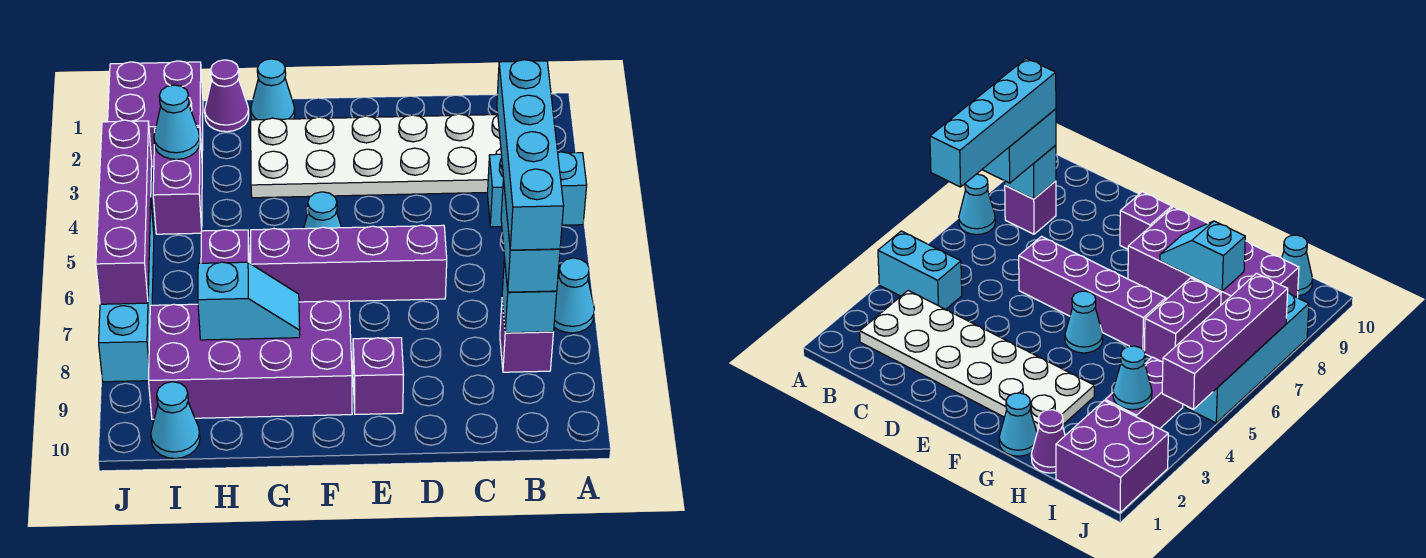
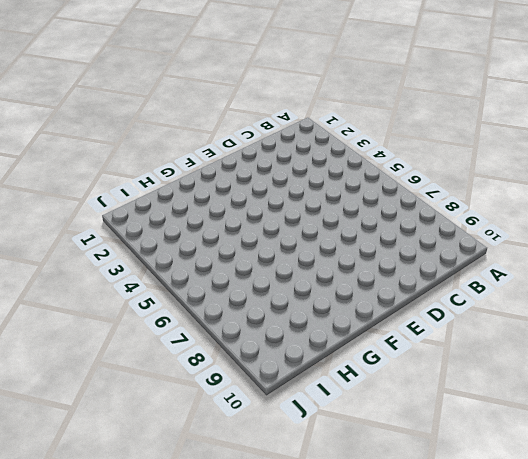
none -> cyan 1x2 brick [488,152,587,227]
none -> cyan 1x1 cone [554,258,594,333]
none -> white 2x6 plate [251,114,501,198]

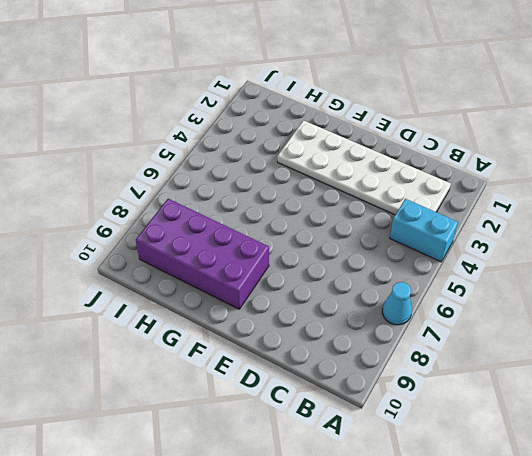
none -> purple 1x1 brick [500,302,553,372]
none -> purple 1x4 brick [251,225,447,302]
none -> purple 1x1 brick [353,338,403,414]

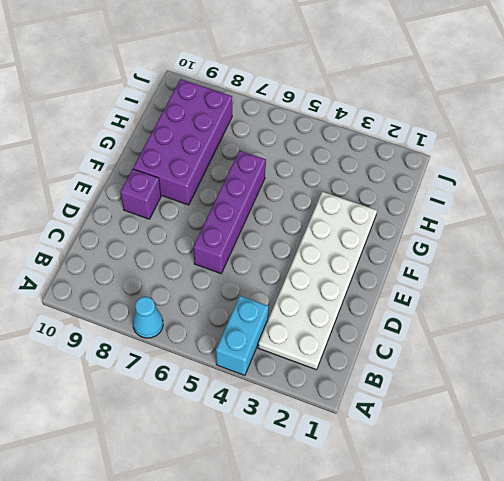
none -> purple 1x1 brick [500,302,553,372]
none -> cyan 1x1 cone [304,192,342,229]
none -> cyan 1x1 cone [251,59,295,120]

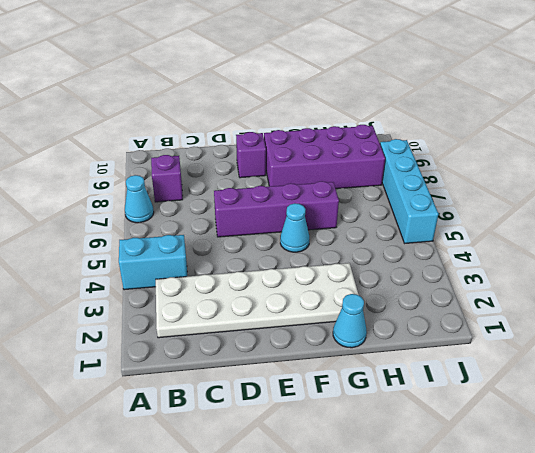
none -> purple 1x1 cone [205,60,249,132]
none -> purple 1x2 brick [201,230,250,263]
none -> purple 2x2 brick [108,61,203,166]

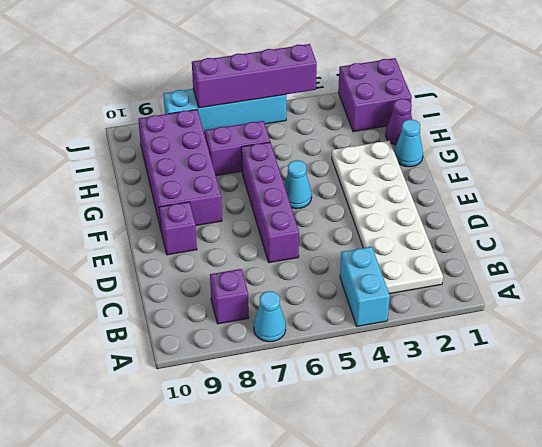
none -> purple 1x2 brick [153,127,202,234]
none -> cyan 1x1 cone [151,382,200,458]
none -> cyan 1x1 brick [502,257,557,333]

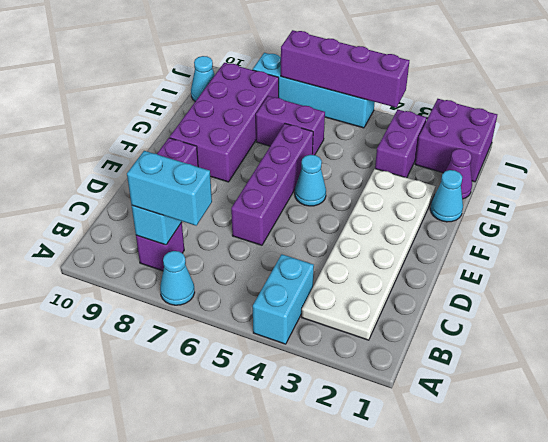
purple 1x2 brick [375,110,426,178] -> purple 1x2 brick turned to [153,127,202,234]
none -> cyan 1x2 slope [198,262,300,340]
none -> cyan 1x1 cone [154,85,200,159]
none -> cyan 1x4 brick [497,60,564,250]

